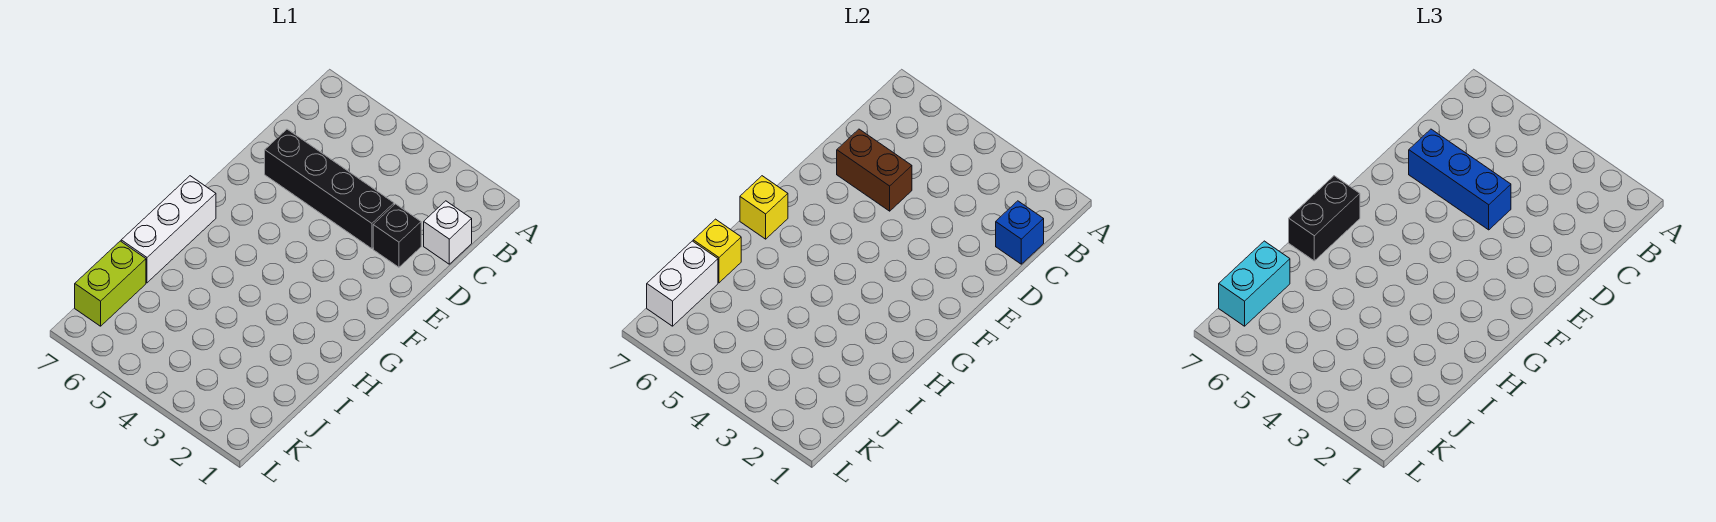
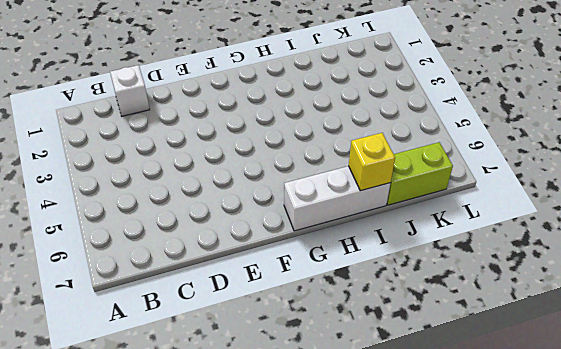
none -> black 1x1 brick [373,204,421,267]
none -> black 1x4 brick [265,129,394,249]
none -> blue 1x1 brick [996,201,1044,264]

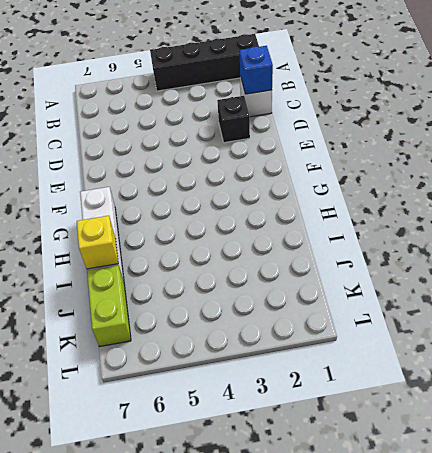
black 1x4 brick [150,34,259,91] -> black 1x4 brick moved to [265,129,394,249]
none -> brown 1x2 brick [837,129,912,211]
none -> yellow 1x1 brick [740,176,788,239]
none -> white 1x2 brick [647,241,718,326]

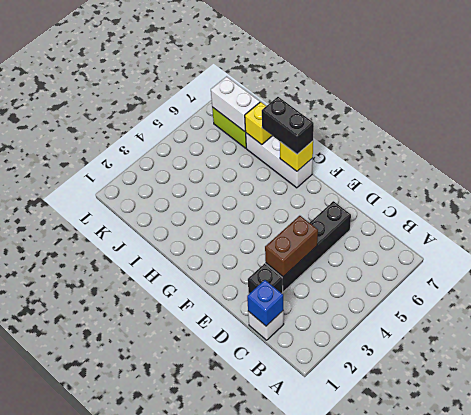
brown 1x2 brick [265,216,318,277] -> brown 1x2 brick moved to [837,129,912,211]
none -> blue 1x3 brick [1409,129,1511,230]
none -> cyan 1x2 brick [1219,241,1290,326]

